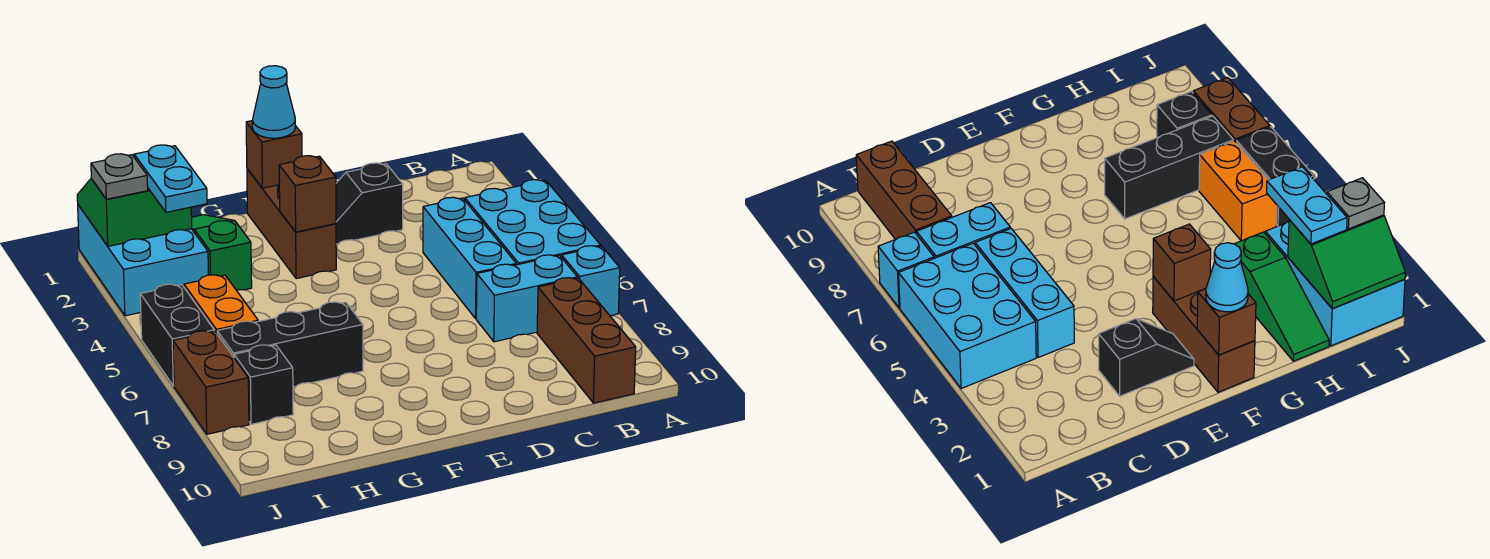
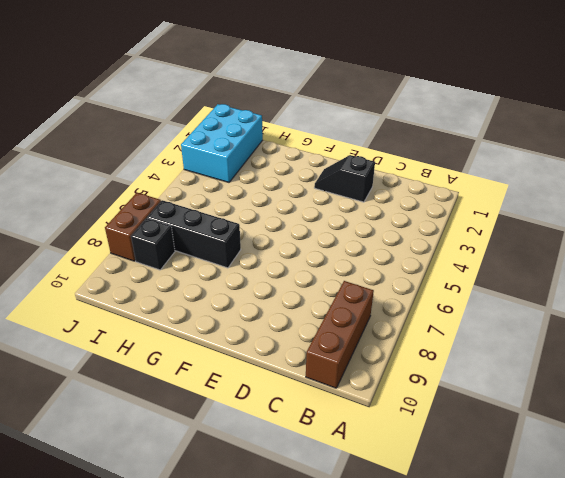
none -> cyan 2x3 brick [465,180,601,265]
none -> cyan 1x1 brick [562,246,620,316]
none -> cyan 1x2 brick [476,255,578,342]

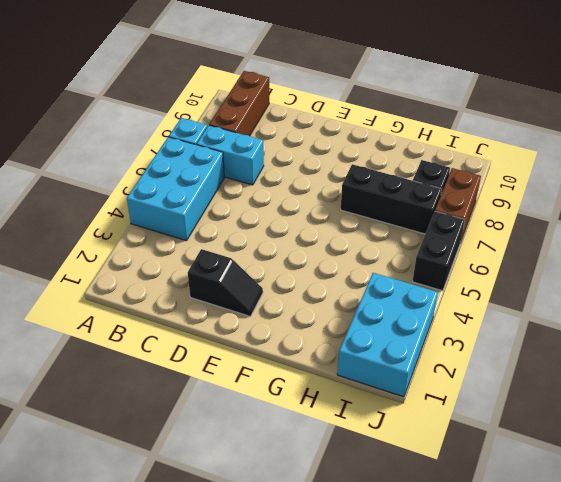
none -> cyan 1x3 brick [423,197,516,319]
none -> brown 1x3 brick [247,169,336,279]
none -> green 1x3 slope [192,215,252,290]

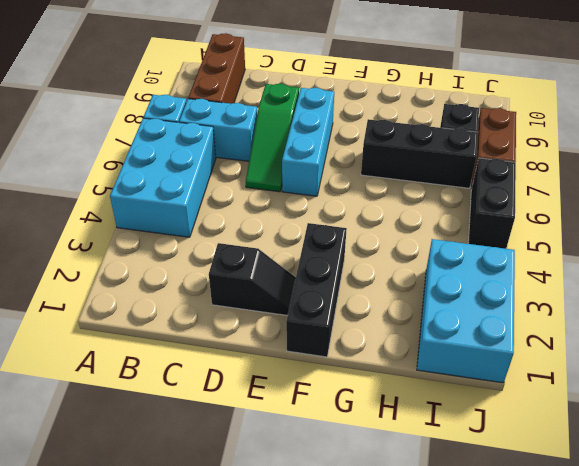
green 1x3 slope [246,84,299,192] -> green 1x3 slope moved to [192,215,252,290]
cyan 1x3 brick [282,88,334,196] -> cyan 1x3 brick moved to [423,197,516,319]
black 1x3 brick [286,223,347,357] -> brown 1x3 brick [247,169,336,279]
none -> orange 1x2 brick [184,275,258,333]
none -> brown 1x1 brick [246,121,302,188]
none -> brown 1x1 brick [279,156,336,232]

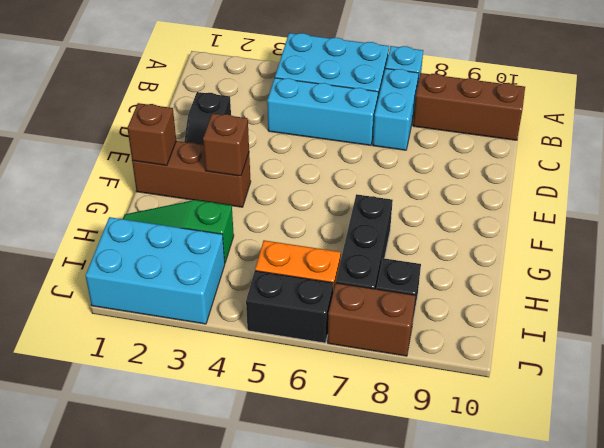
none -> green 2x2 slope [77,179,192,246]
none -> cyan 1x1 cone [252,66,295,138]
none -> cyan 1x2 plate [134,145,207,212]

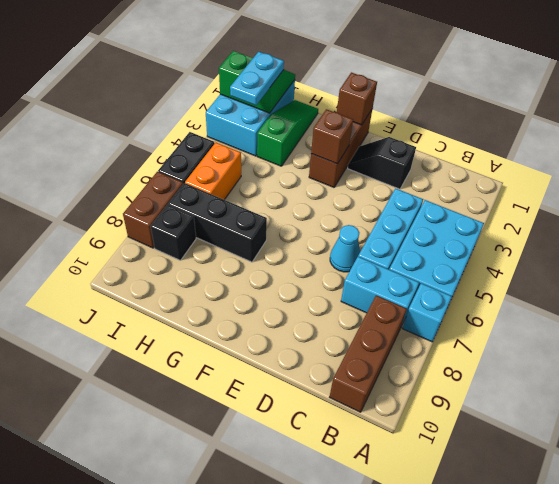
cyan 1x1 cone [330,225,360,272] -> cyan 1x1 cone moved to [252,66,295,138]
none -> grey 1x1 plate [91,154,148,199]

